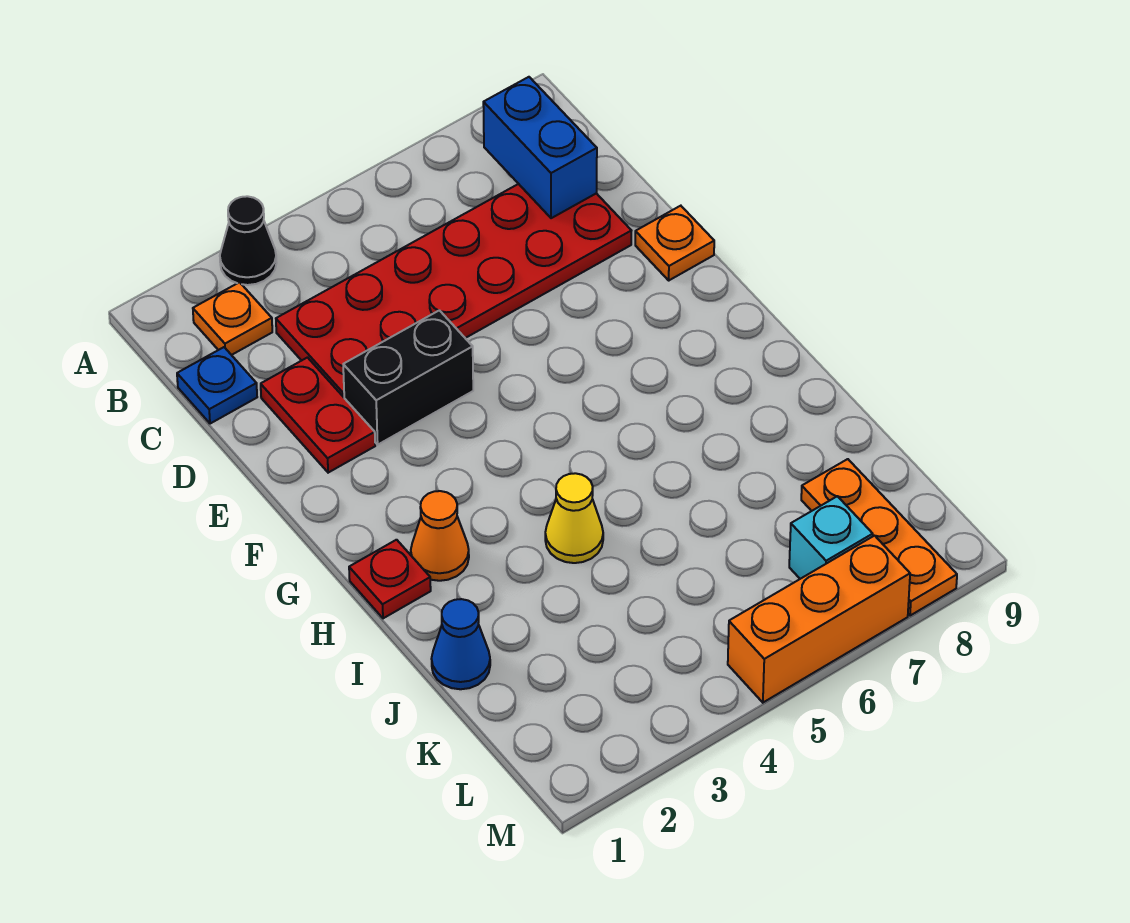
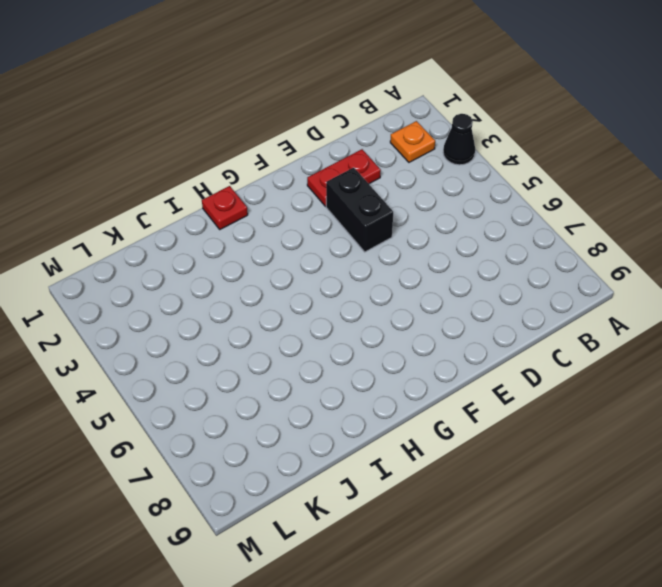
none -> blue 1x1 plate [177,347,257,424]
none -> red 2x6 plate [276,184,631,397]
none -> orange 1x1 plate [635,206,714,280]

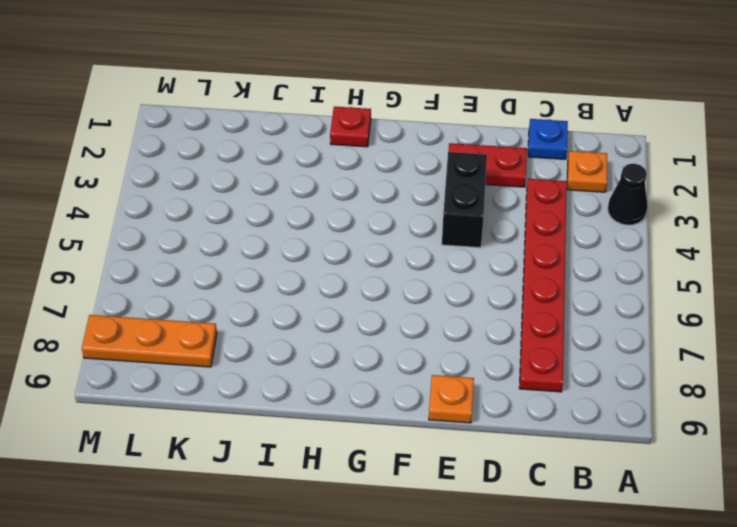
red 1x6 plate [519,179,567,392] -> red 2x6 plate [276,184,631,397]
none -> orange 1x1 cone [411,491,469,581]
none -> yellow 1x1 cone [545,473,603,563]
none -> blue 1x1 cone [432,599,490,689]

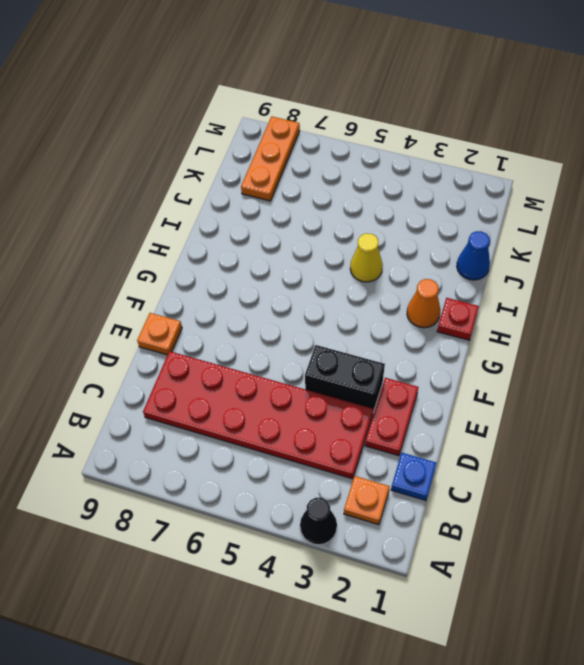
none -> cyan 1x1 brick [789,496,873,579]
none -> orange 1x3 brick [728,536,910,702]
none -> blue 1x2 brick [483,77,597,218]

